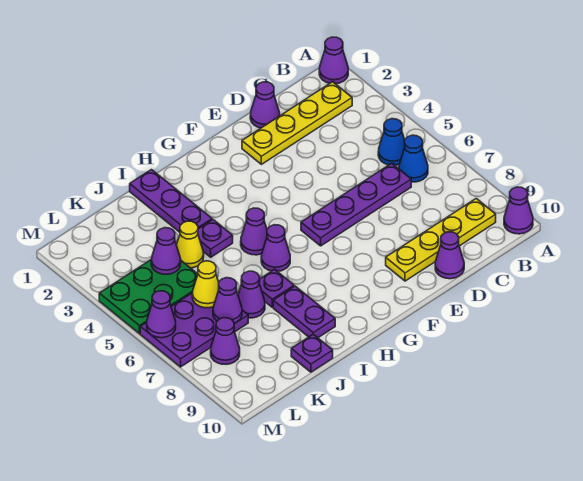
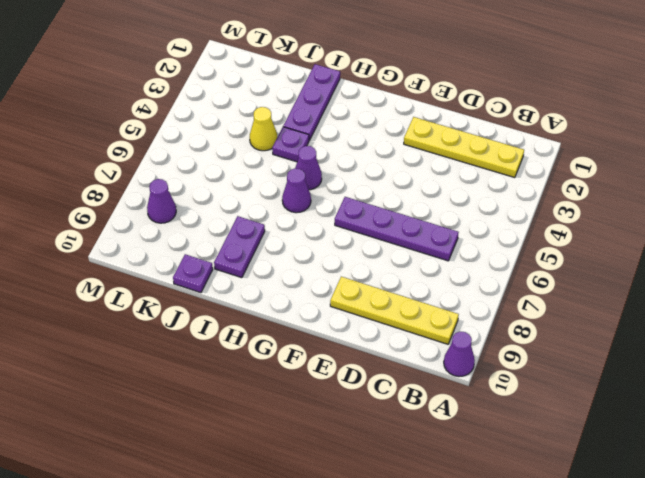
none -> purple 1x1 cone [319,37,348,84]
none -> blue 1x1 cone [378,119,405,165]
none -> blue 1x1 cone [399,135,428,182]

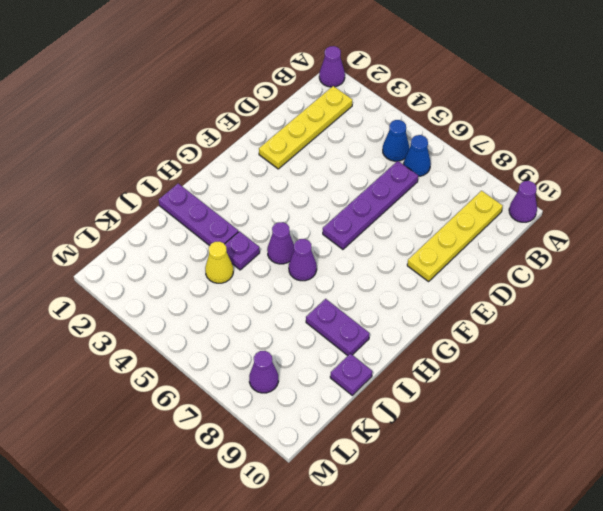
none -> purple 1x1 cone [250,82,280,128]
none -> purple 1x1 cone [435,232,464,279]
none -> purple 1x1 plate [259,269,294,307]

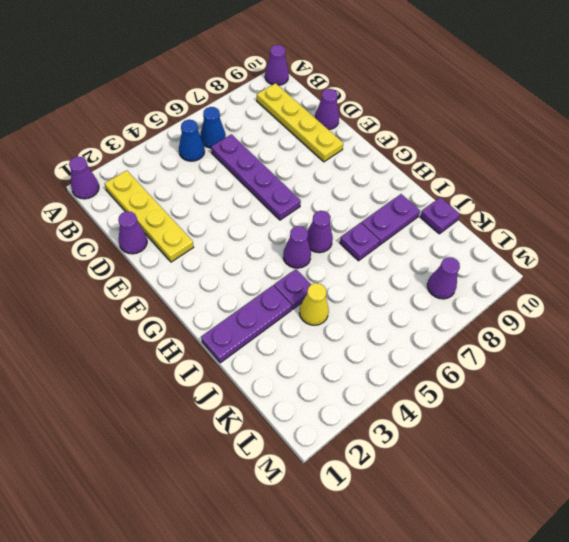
none -> purple 1x1 cone [238,271,265,318]
none -> green 2x3 plate [99,259,198,334]
none -> purple 2x3 plate [140,293,248,367]

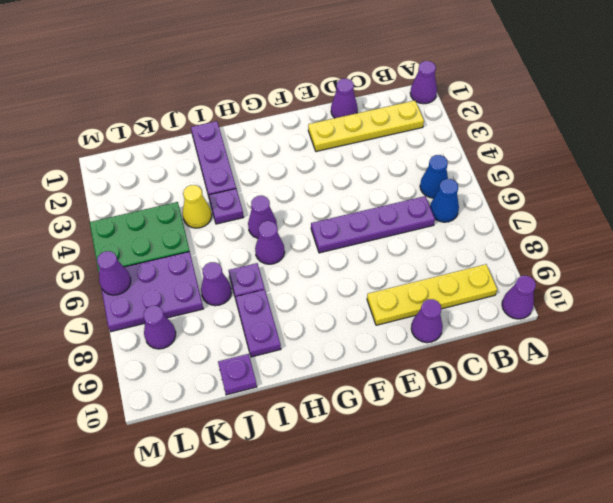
none -> purple 1x1 cone [151,228,181,274]
none -> yellow 1x1 cone [192,261,219,308]
none -> purple 1x1 cone [213,278,242,323]

